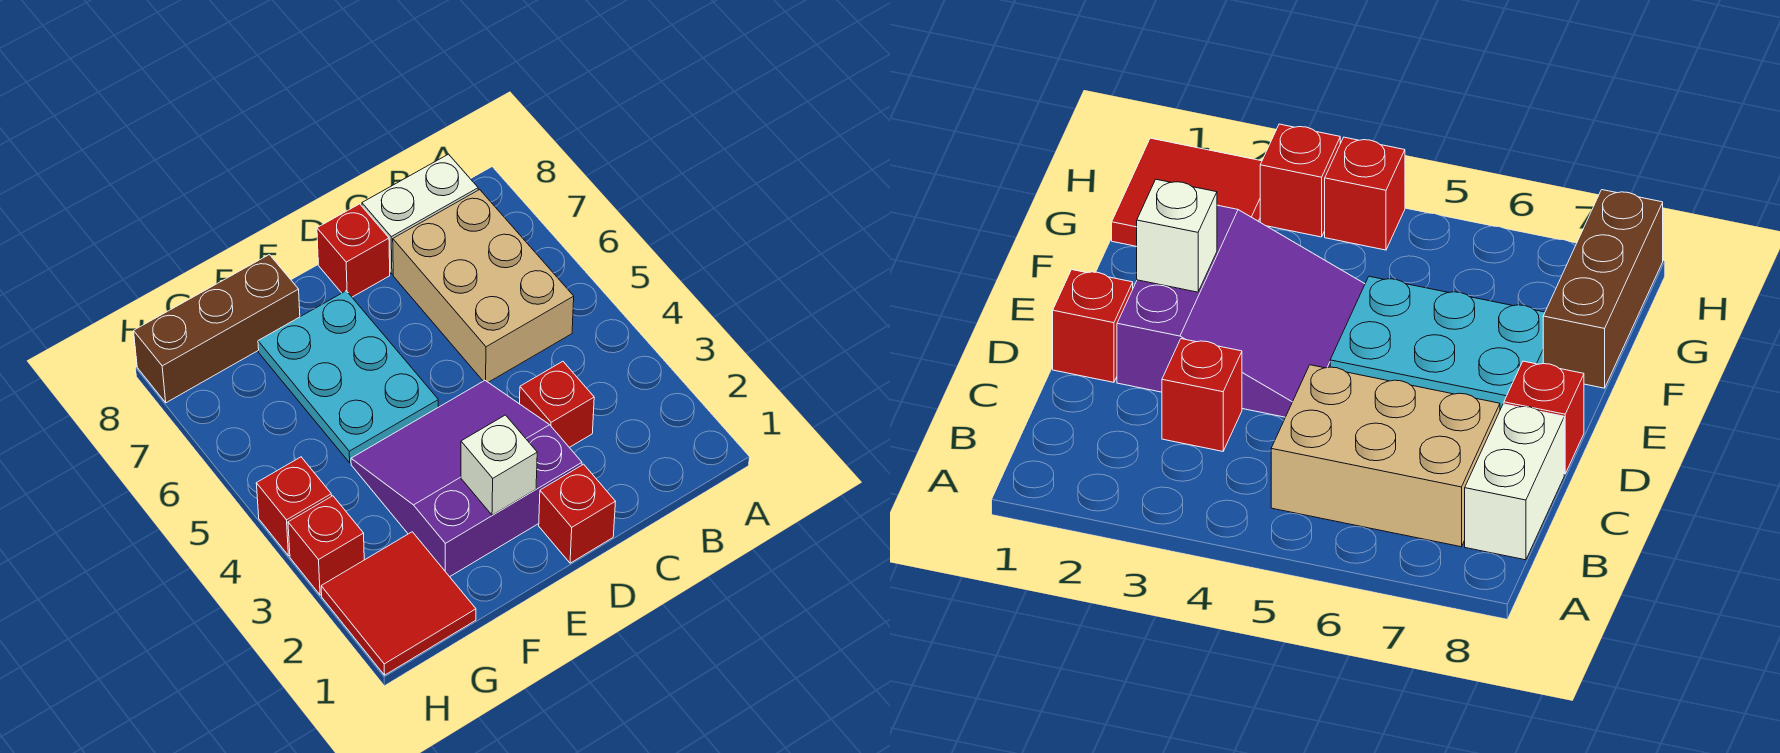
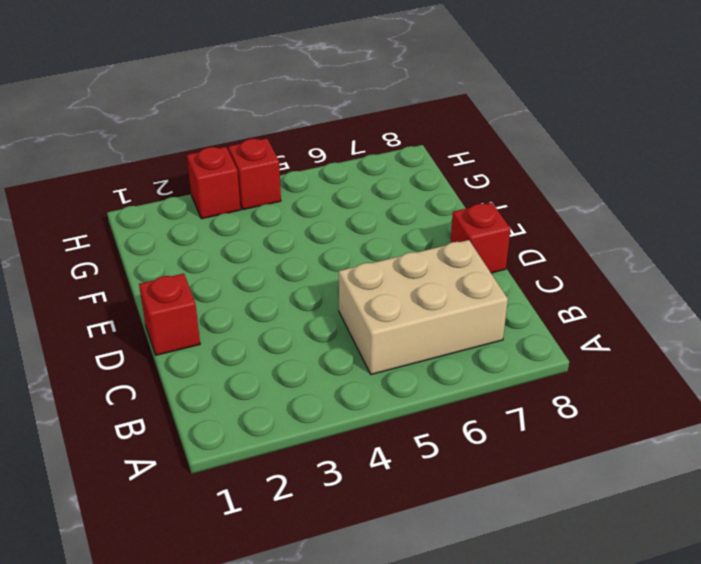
none -> white 1x2 brick [362,154,478,274]
none -> red 1x1 brick [520,361,594,447]
none -> purple 3x3 slope [351,380,582,577]

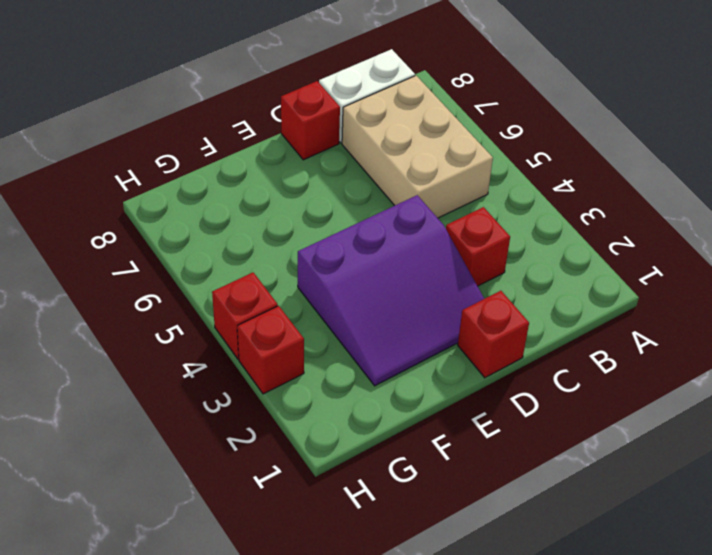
purple 3x3 slope [298,195,484,386] -> purple 3x3 slope turned to [351,380,582,577]
none -> cyan 2x3 plate [258,291,438,463]
none -> brown 1x3 brick [134,255,300,403]
none -> red 2x2 tile [321,532,476,675]

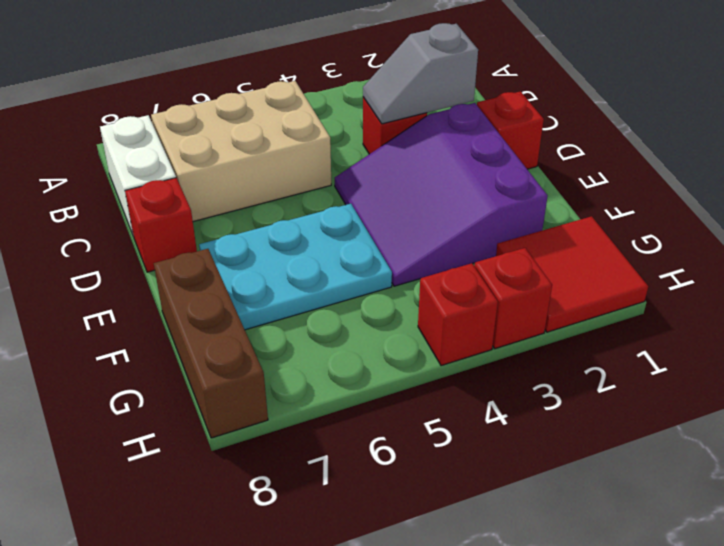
grey 1x2 slope [363,23,478,124] -> none
none -> white 1x1 brick [461,415,537,515]

